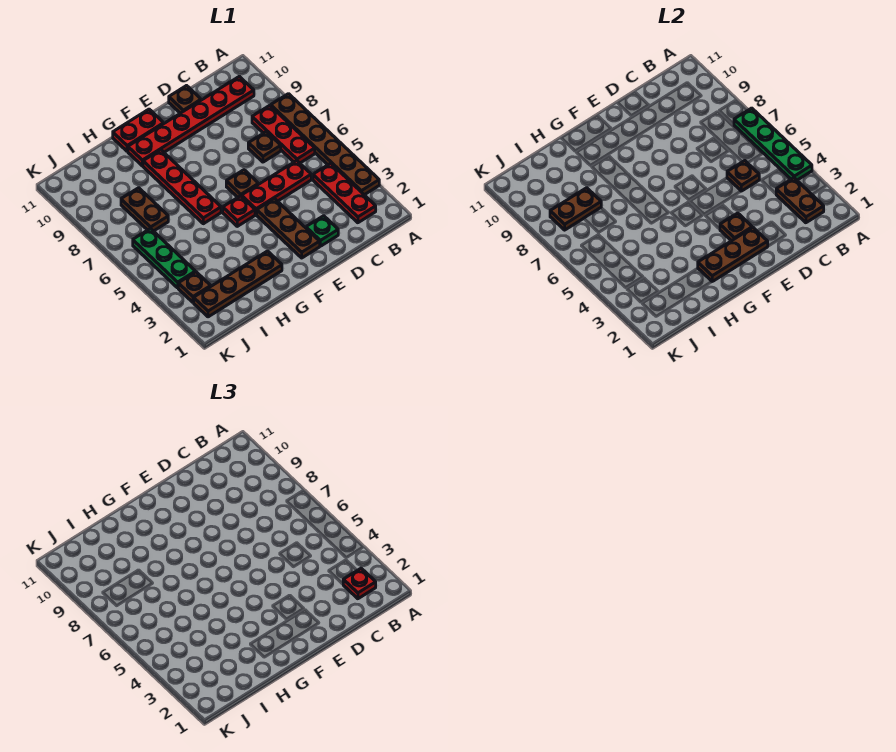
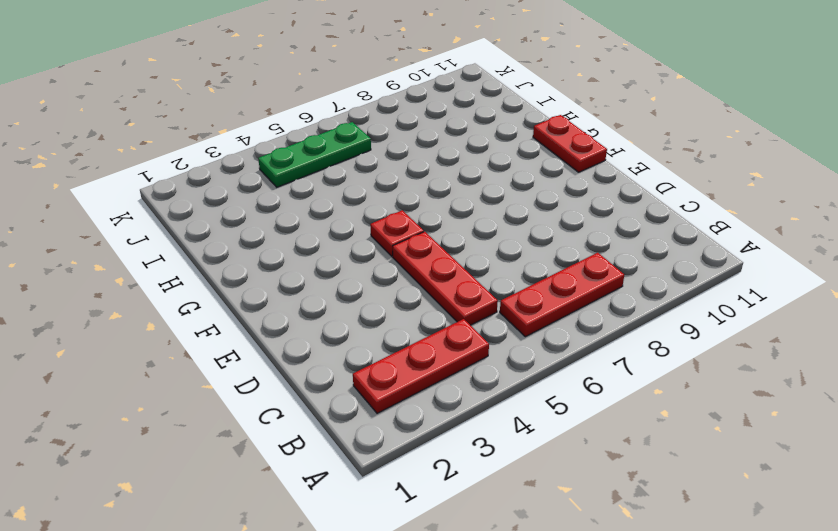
none -> brown 1x6 plate [271,94,379,195]
none -> red 1x6 plate [128,76,254,166]
none -> brown 1x1 plate [248,132,281,162]

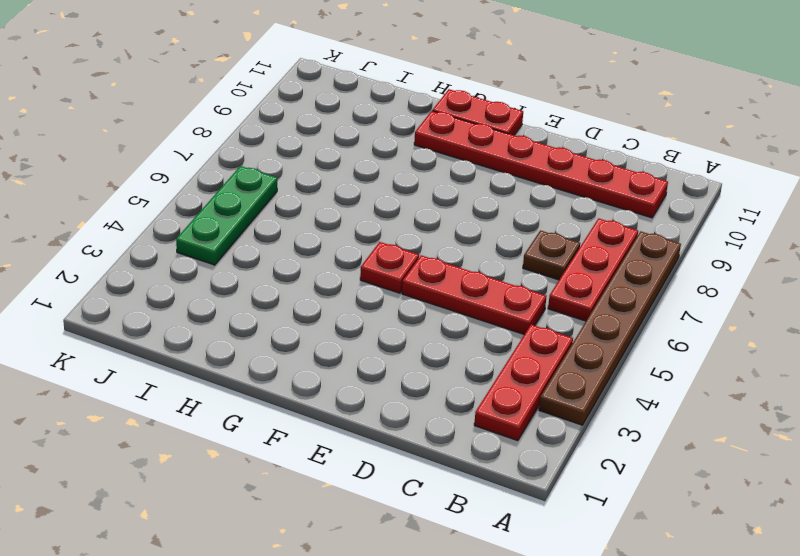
none -> green 1x1 plate [306,216,338,246]
none -> brown 1x1 plate [169,86,201,113]
none -> brown 1x3 plate [257,199,320,258]

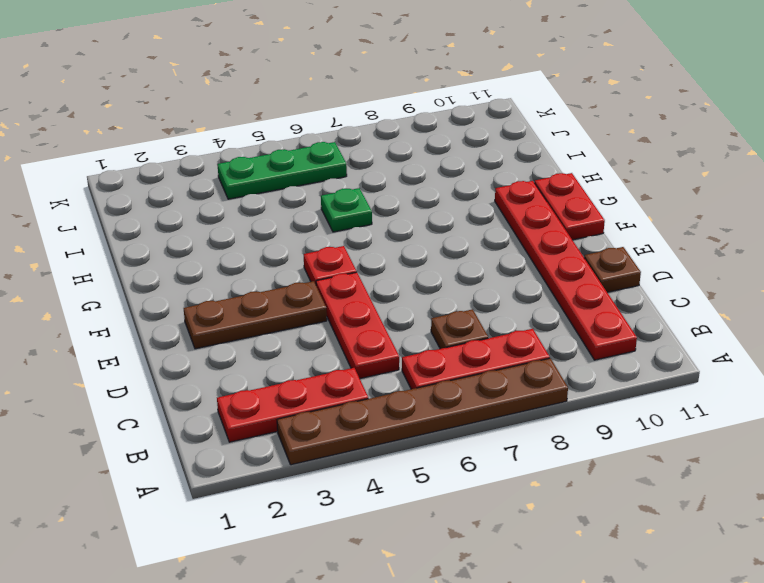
green 1x1 plate [321,188,372,232] -> green 1x1 plate moved to [306,216,338,246]
none -> brown 1x1 plate [226,170,259,197]
none -> brown 1x4 plate [194,251,282,317]
none -> red 1x4 plate [143,150,221,224]

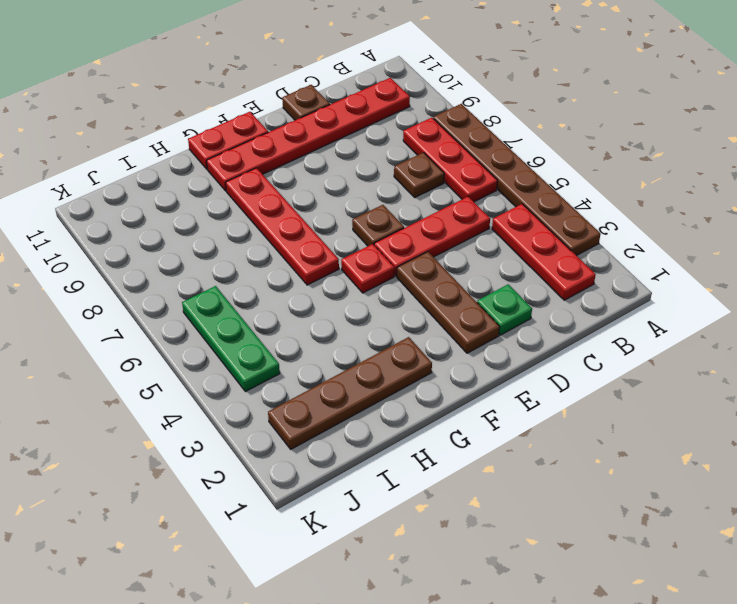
none -> brown 1x2 plate [121,188,168,231]
none -> brown 1x1 plate [178,272,211,302]
none -> green 1x4 plate [734,108,812,180]

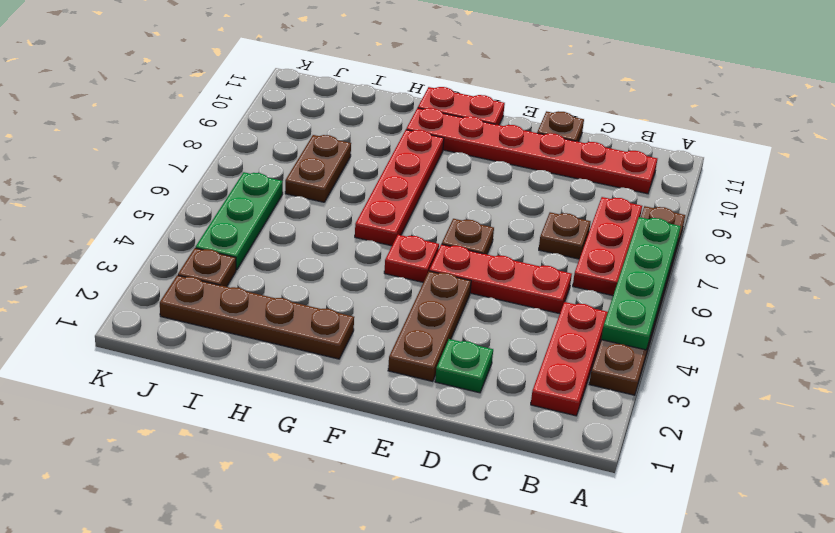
none -> brown 1x2 plate [776,178,824,223]
none -> brown 1x1 plate [727,161,759,191]
none -> brown 1x3 plate [698,228,768,281]

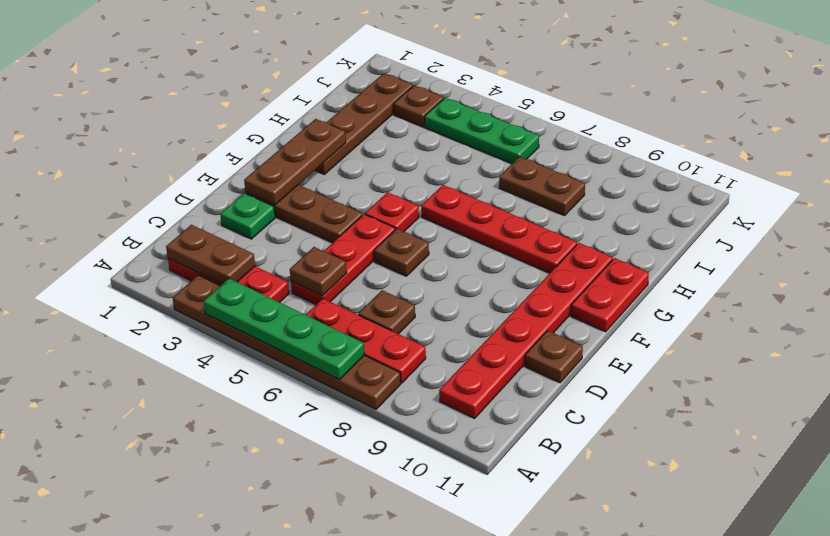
none -> brown 1x1 plate [720,213,752,241]
none -> brown 1x2 plate [550,188,601,230]
none -> red 1x1 plate [343,568,376,599]

